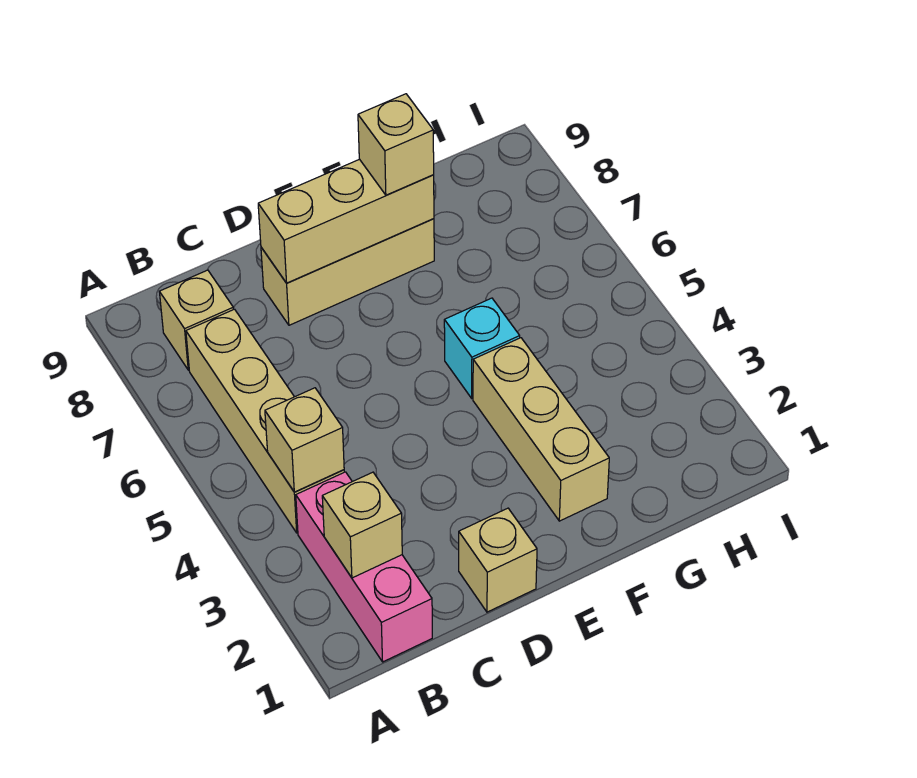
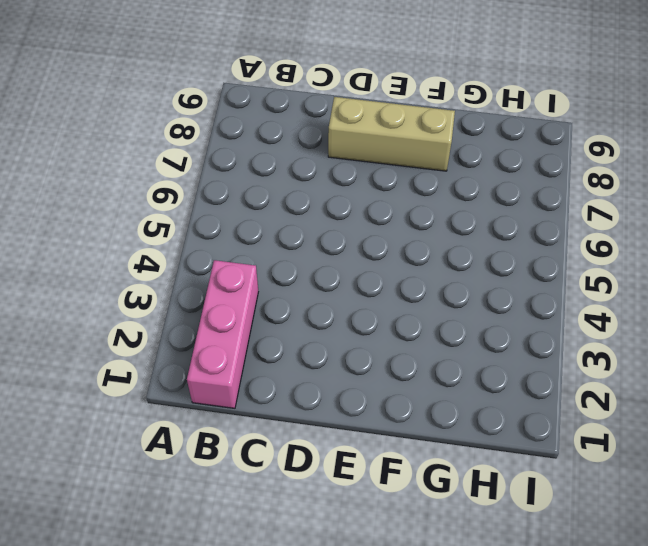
none -> tan 1x4 brick [186,309,344,533]
none -> tan 1x1 brick [159,270,233,370]

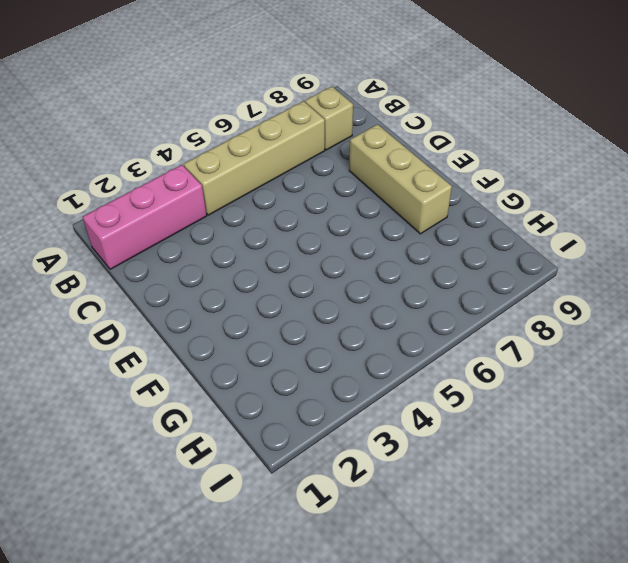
none -> tan 1x1 brick [459,508,537,612]
none -> tan 1x3 brick [473,338,609,521]

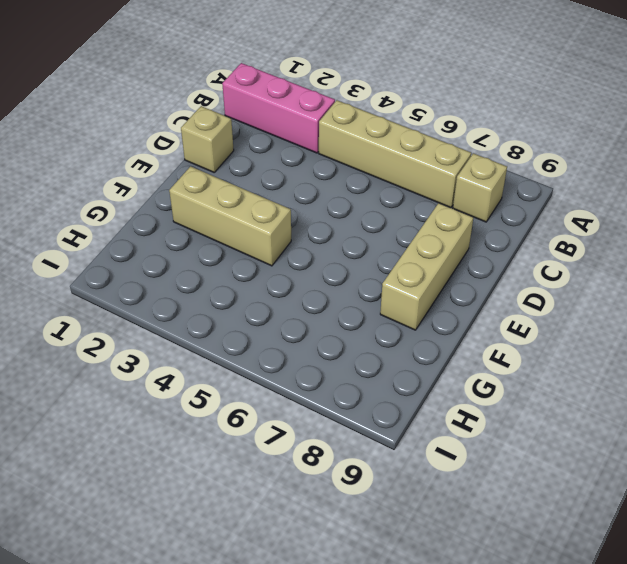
none -> cyan 1x1 brick [444,298,520,398]
none -> tan 1x1 brick [322,472,402,578]

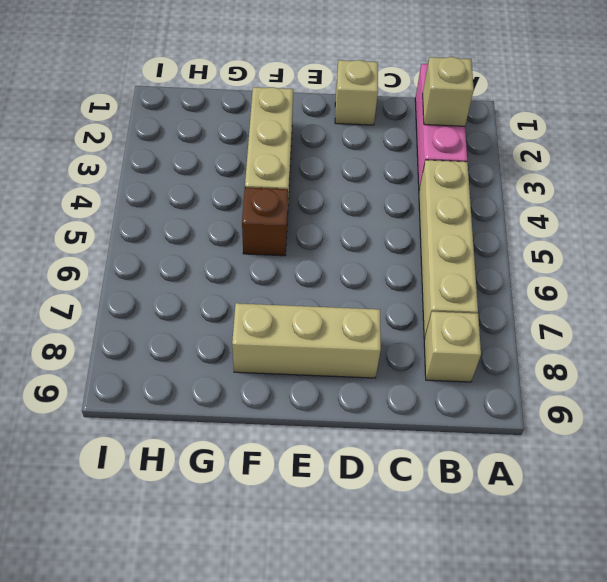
brown 1x1 brick [242,187,288,256] -> cyan 1x1 brick [444,298,520,398]
none -> tan 1x1 brick [265,388,344,492]
none -> tan 1x3 brick [258,159,434,283]

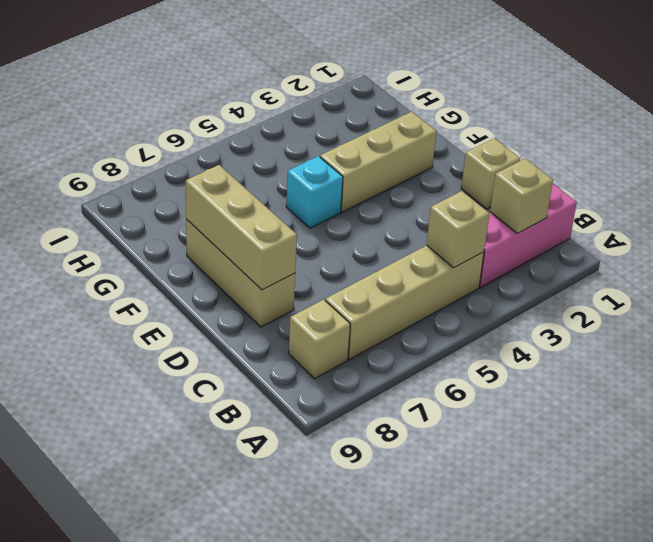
none -> tan 1x1 brick [358,94,434,195]

